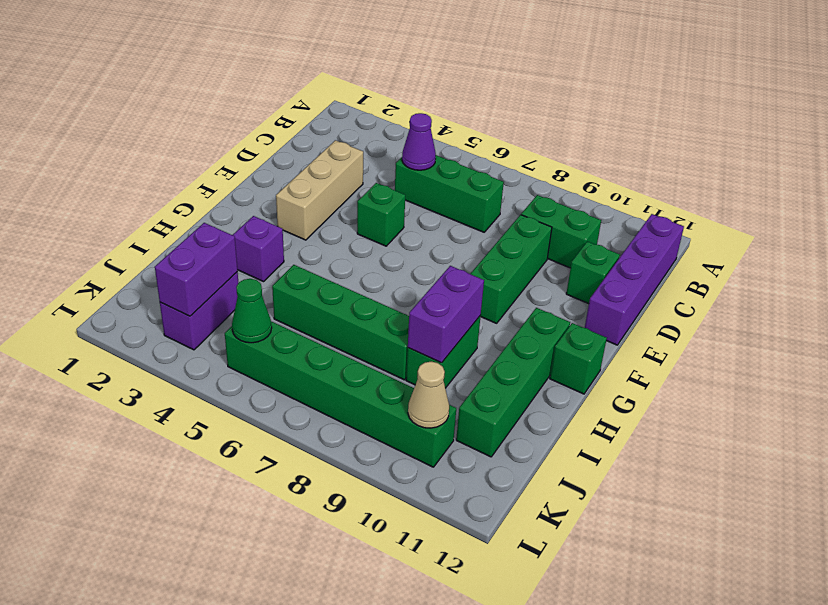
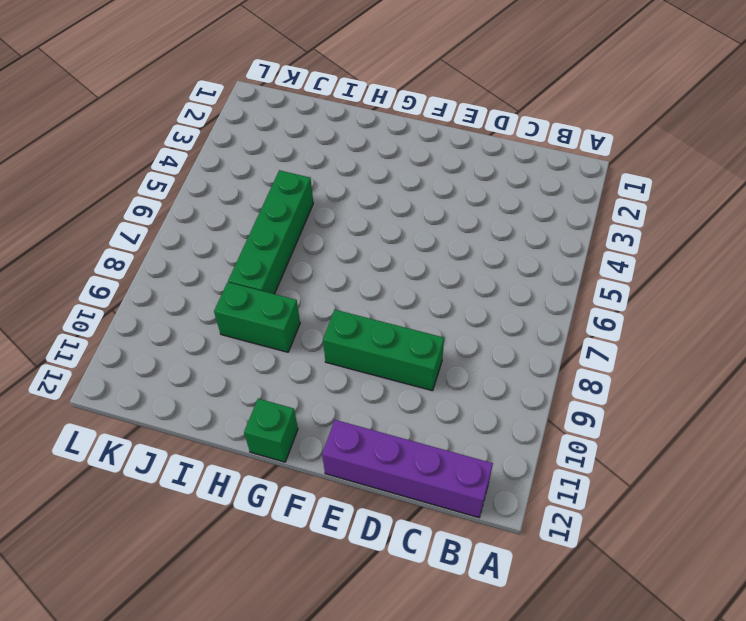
none -> green 1x3 brick [395,155,504,232]
none -> green 1x2 brick [521,195,601,268]
none -> tan 1x3 brick [276,140,363,240]

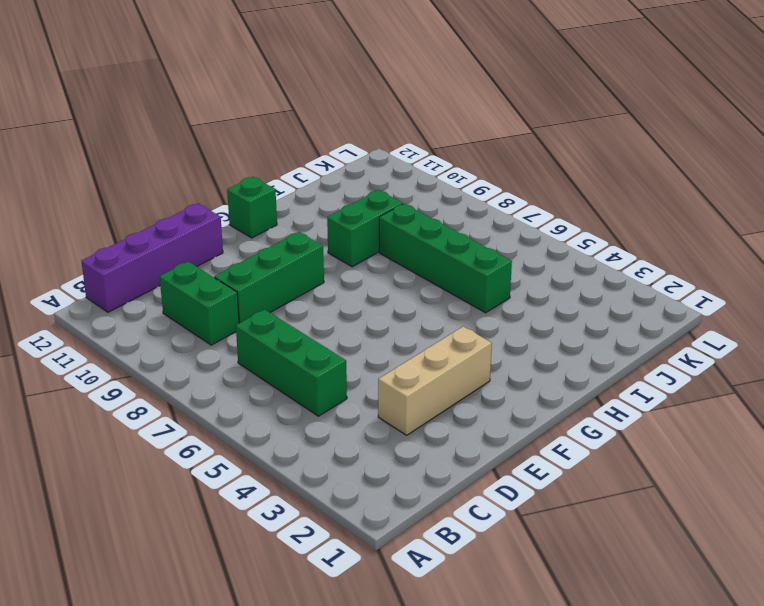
none -> green 1x1 brick [566,241,620,304]
none -> green 1x1 brick [357,183,405,246]
none -> green 1x4 brick [456,308,570,457]

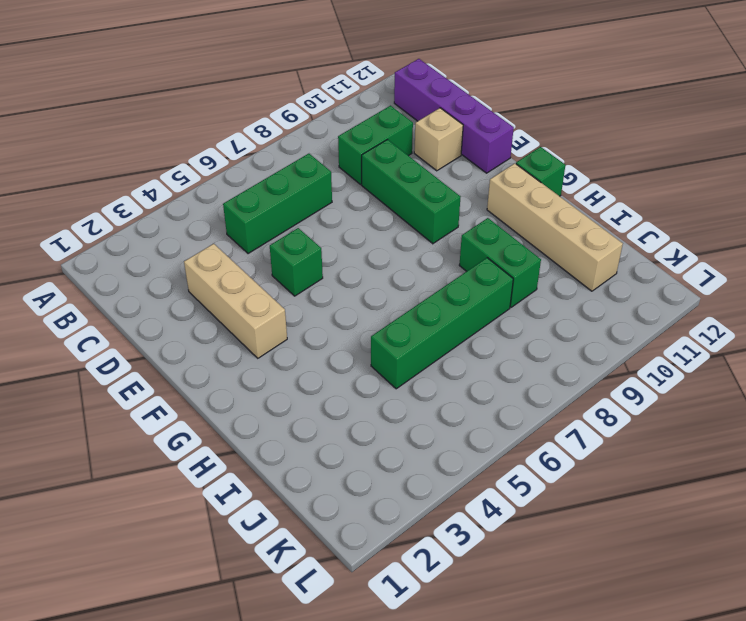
tan 1x1 brick [414,108,463,171] -> green 1x1 brick [566,241,620,304]
tan 1x4 brick [487,163,623,291] -> green 1x4 brick [456,308,570,457]
none -> purple 1x1 brick [233,216,284,282]
none -> purple 1x2 brick [160,272,238,350]
none -> green 1x6 brick [225,321,456,467]

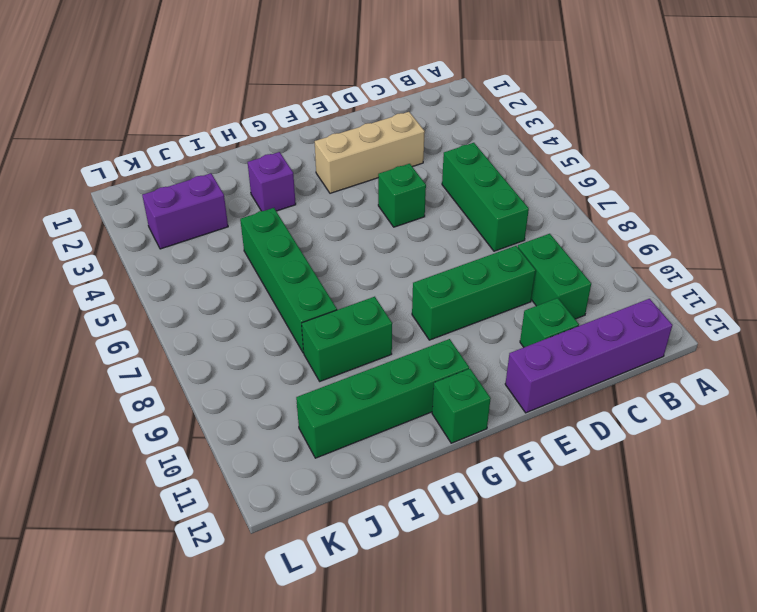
none -> green 1x6 brick [225,321,456,467]
none -> purple 1x1 cone [402,113,436,170]
none -> purple 1x2 brick [408,266,484,363]

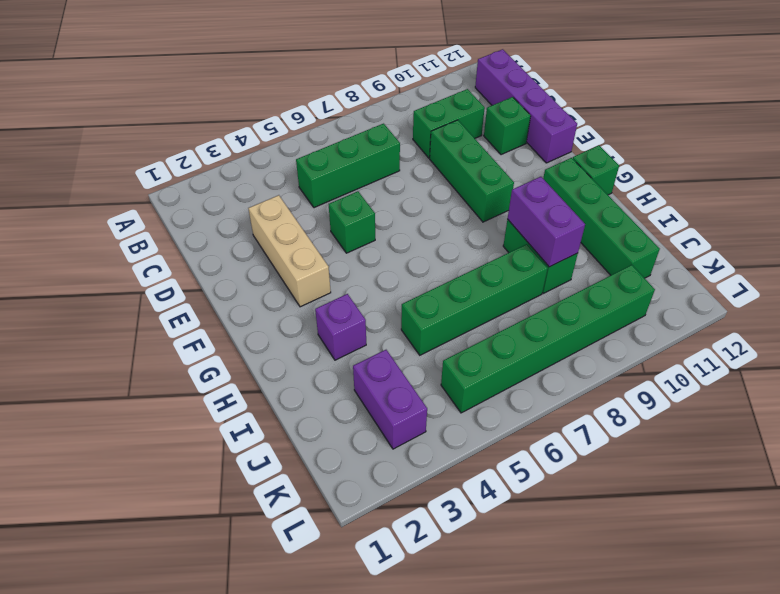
none -> purple 1x1 cone [402,113,436,170]
none -> purple 1x2 brick [155,223,237,316]
none -> green 1x1 cone [232,279,272,343]

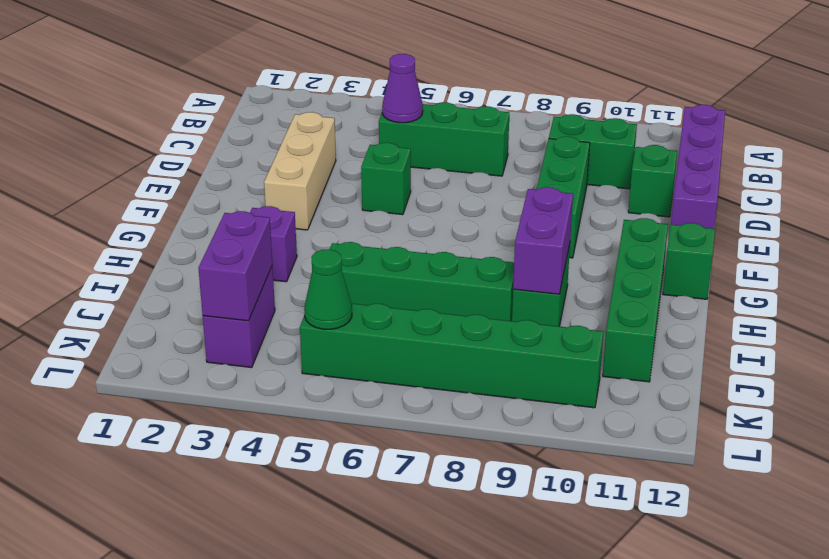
none -> tan 1x1 cone [408,362,449,428]

